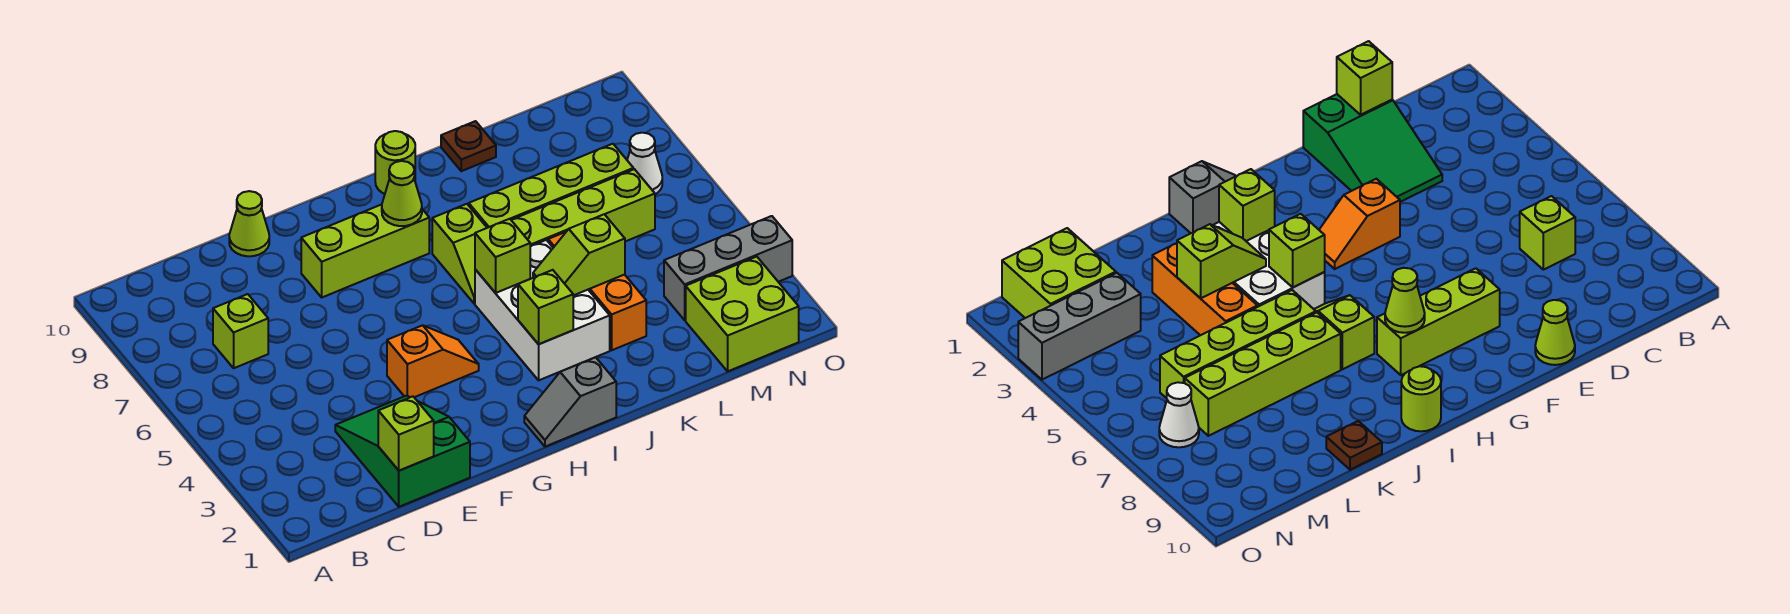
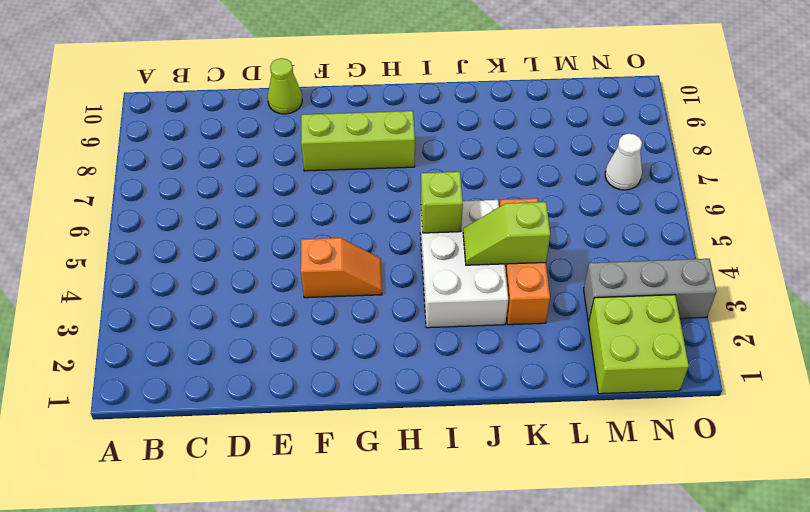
none -> lime 1x1 brick [213,294,268,368]
none -> green 2x3 slope [335,396,470,507]
none -> grey 1x2 slope [524,357,616,447]

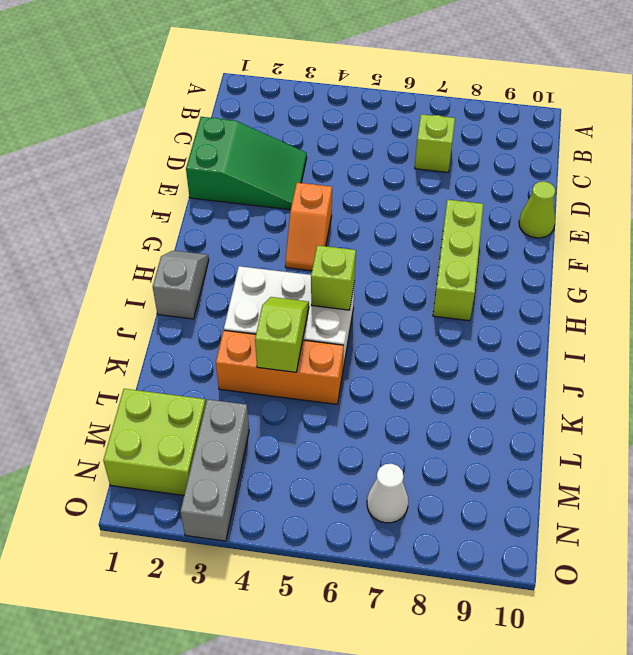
none -> lime 1x2 slope [432,204,487,304]
none -> lime 1x1 round brick [375,131,415,194]
none -> lime 1x4 brick [511,169,655,246]

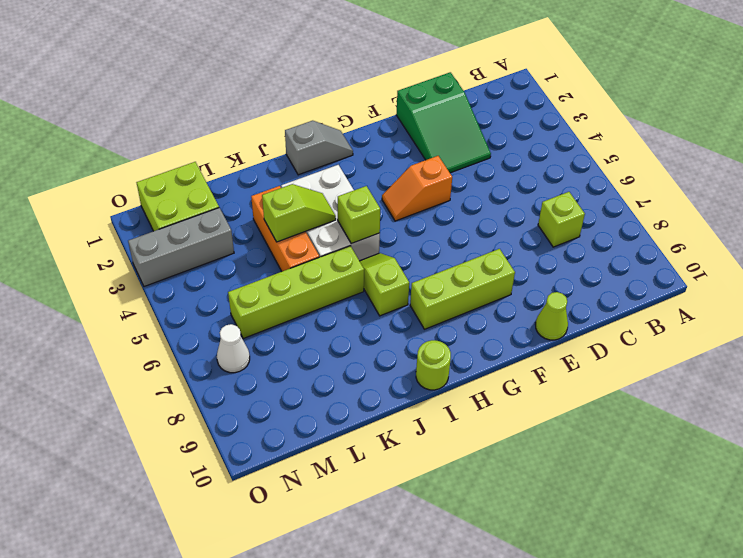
none -> lime 1x4 brick [469,144,633,228]
none -> brown 1x1 plate [441,121,496,171]
none -> lime 1x1 brick [378,396,434,470]

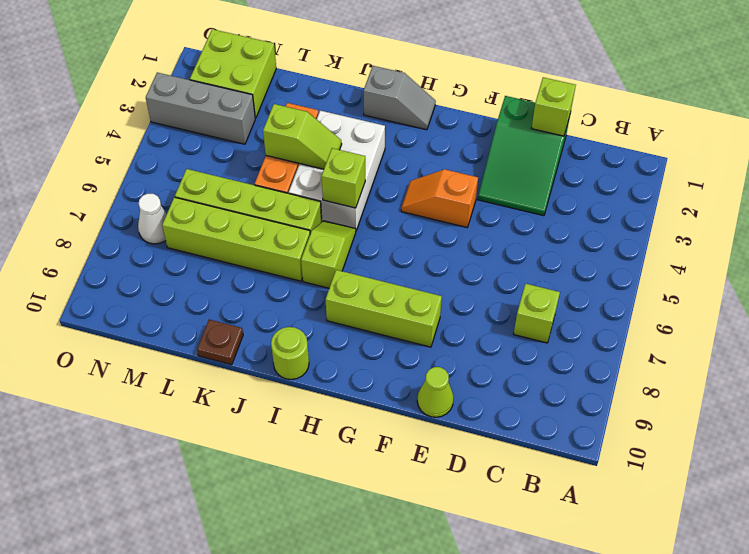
none -> lime 1x1 cone [382,161,422,226]
none -> lime 1x1 brick [518,270,573,344]

